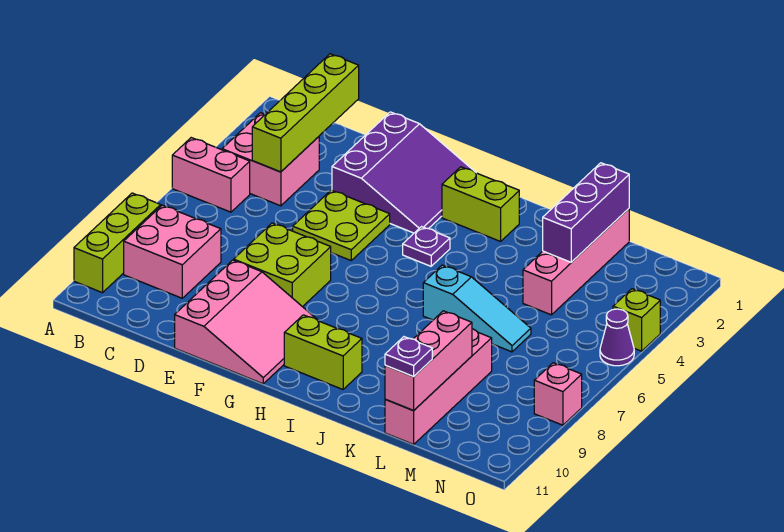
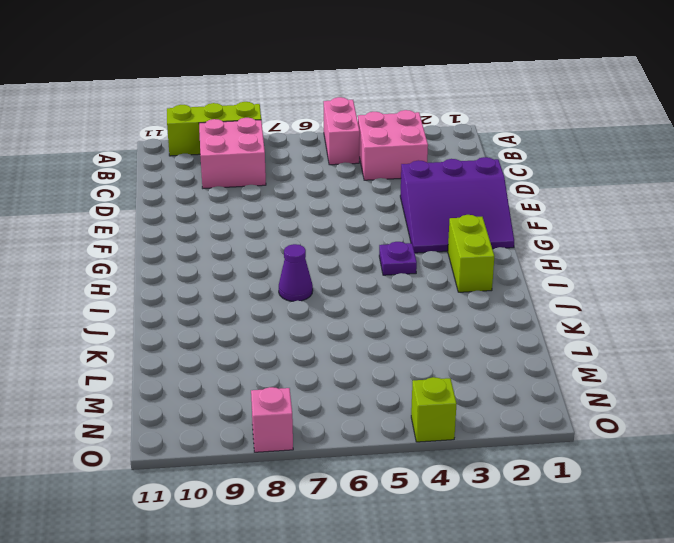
purple 1x1 cone [279,244,313,301] -> purple 1x1 cone moved to [600,309,634,366]
none -> lime 2x2 plate [293,190,390,260]
none -> lime 2x2 brick [234,223,331,307]
none -> pink 3x3 slope [175,260,317,384]

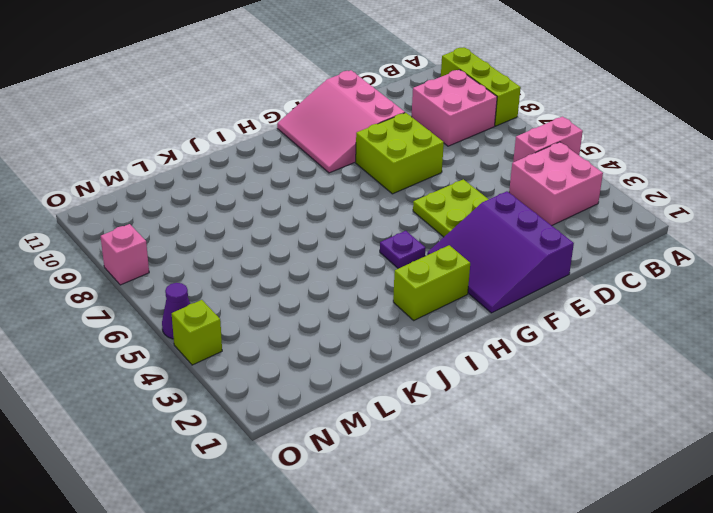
none -> lime 1x2 brick [284,315,362,389]
none -> cyan 1x3 slope [423,265,531,352]
none -> pink 1x4 brick [523,209,629,315]

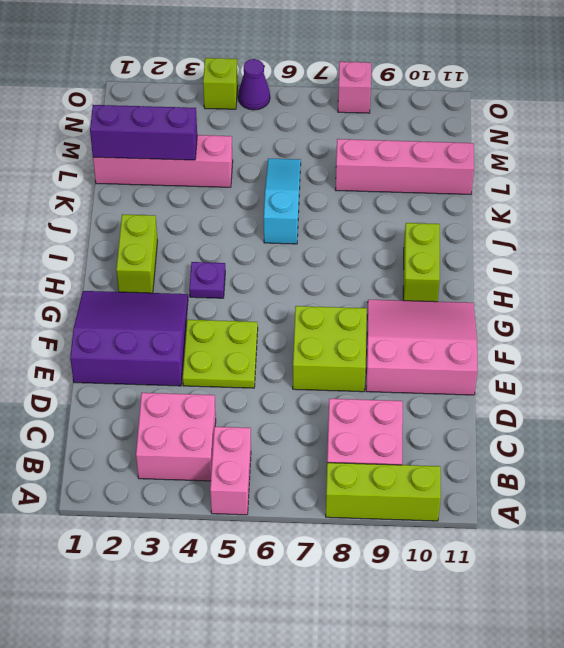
none -> lime 1x4 brick [252,54,359,172]
none -> pink 1x3 brick [385,311,472,411]
none -> purple 1x1 plate [385,337,432,377]

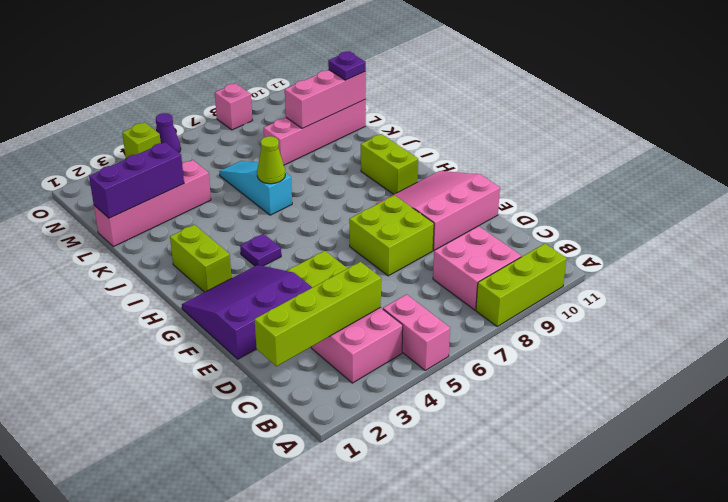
lime 1x1 cone [257,136,285,184] -> none

